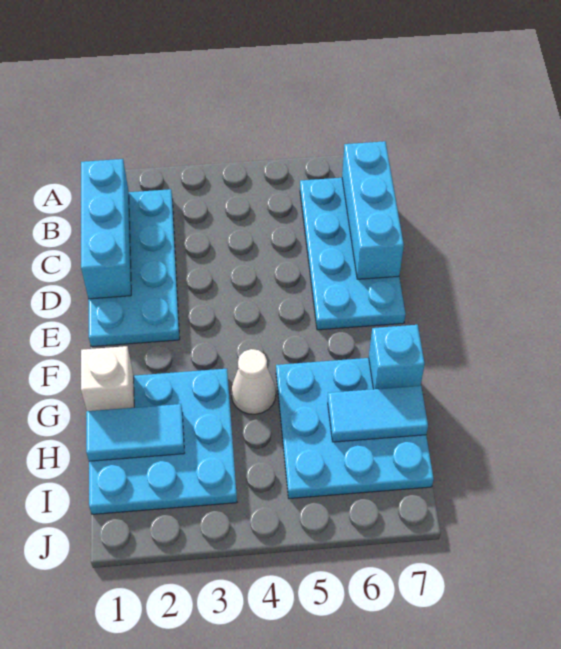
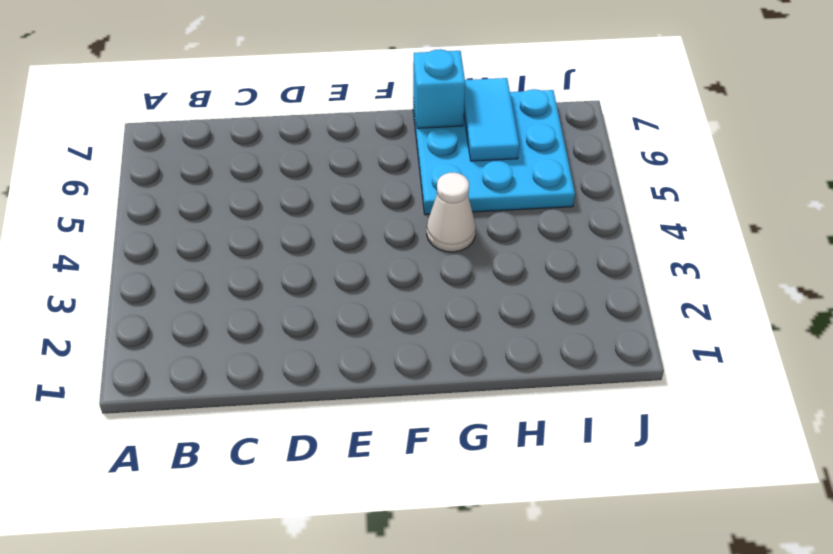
none -> cyan 2x4 plate [88,189,180,347]
none -> cyan 2x4 plate [300,178,406,330]

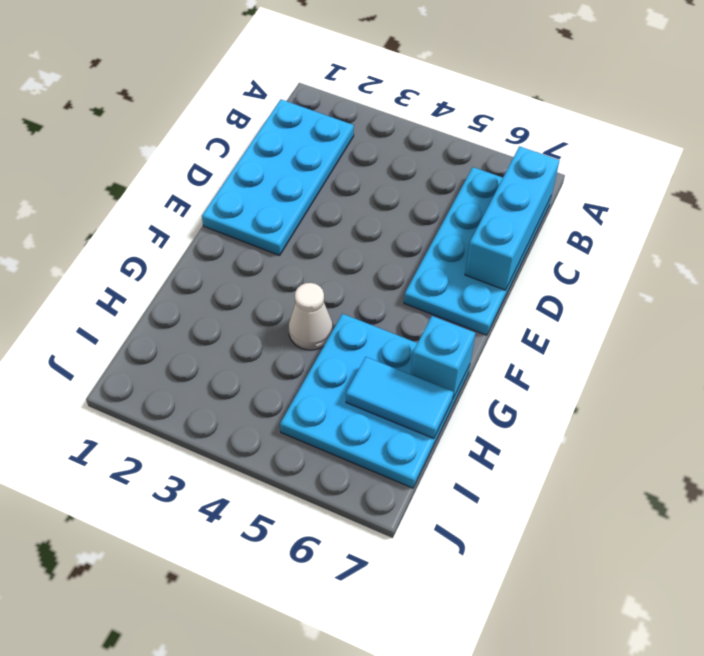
none -> cyan 3x3 plate [89,369,237,514]
none -> cyan 1x3 brick [81,159,131,299]

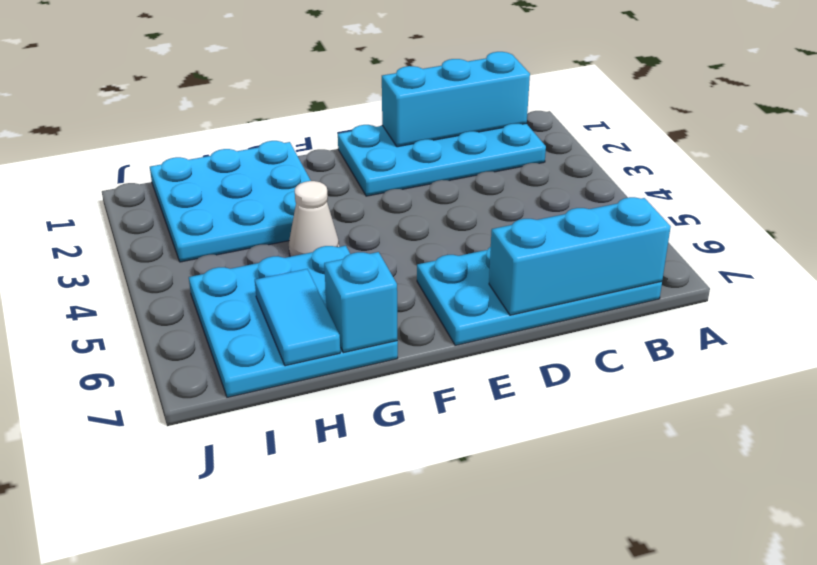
none -> white 1x1 brick [81,346,134,411]
none -> cyan 1x2 tile [86,404,184,461]

